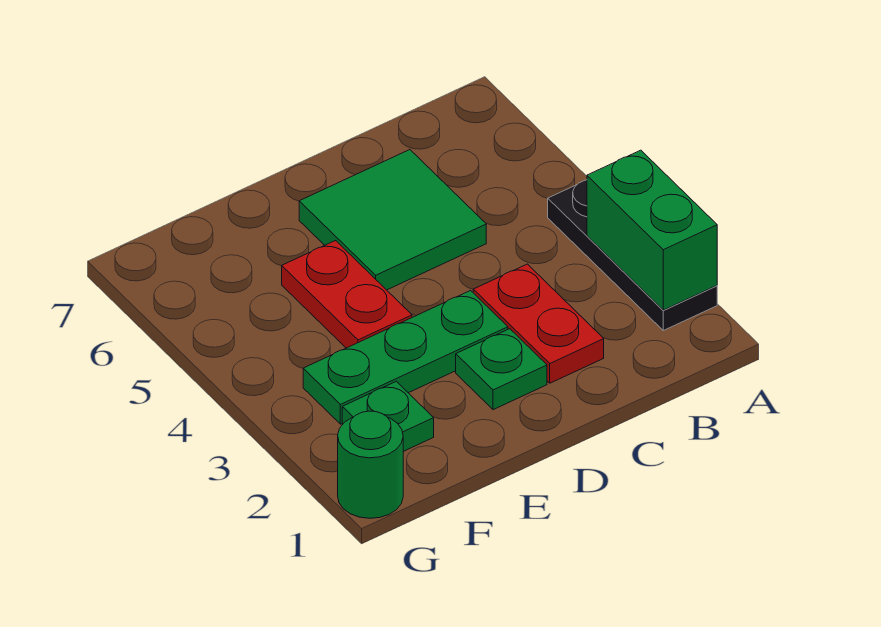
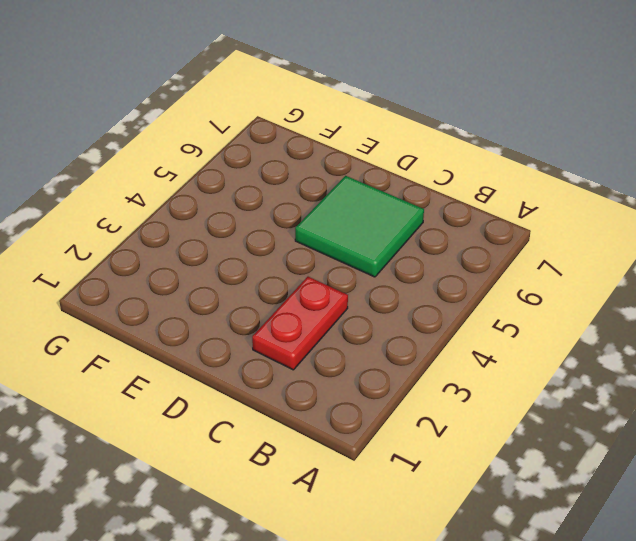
none -> black 1x3 plate [548,180,717,330]
none -> green 1x1 plate [456,329,547,410]

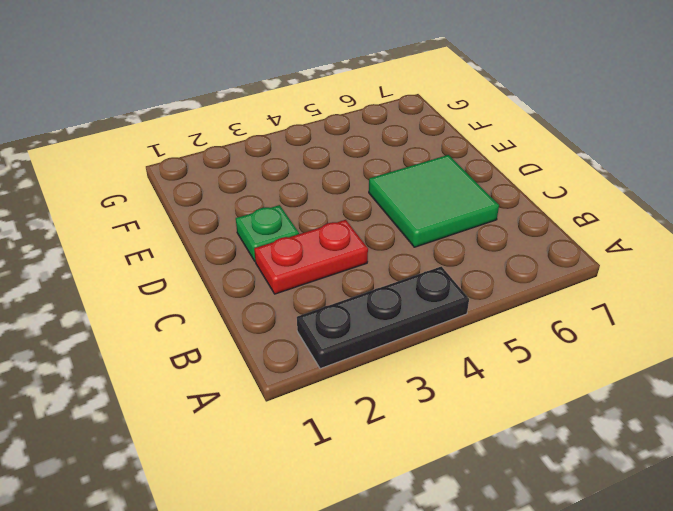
none -> green 1x3 plate [303,291,508,424]
none -> red 1x2 plate [282,241,412,348]

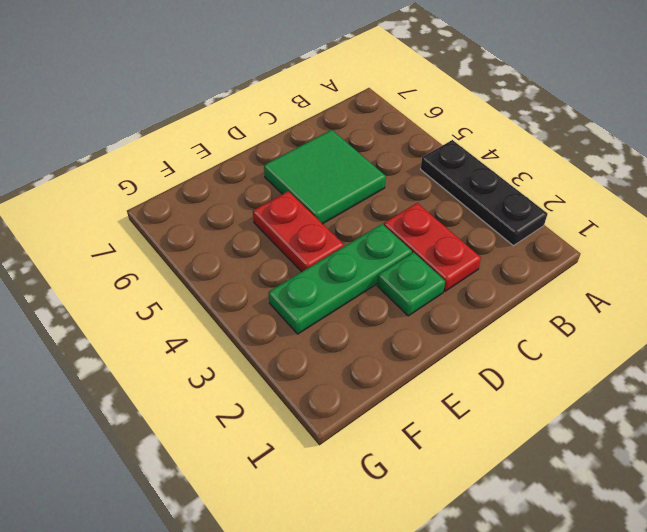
none -> green 1x1 plate [342,381,434,451]
none -> green 1x1 round brick [338,411,403,518]

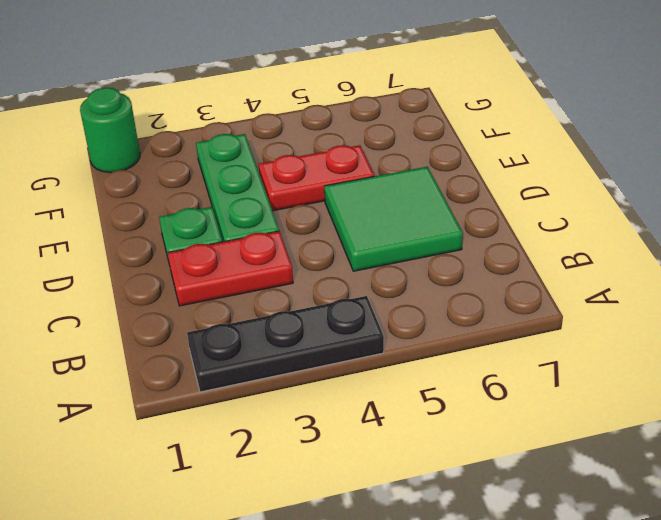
none -> green 1x1 plate [342,381,434,451]
none -> green 1x2 brick [587,150,717,310]

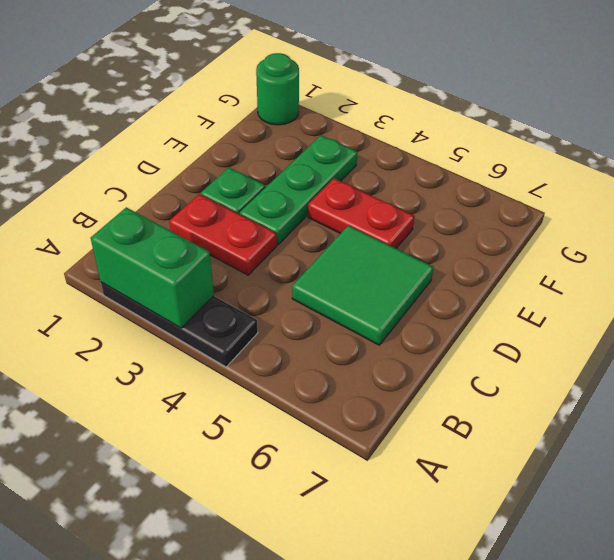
none -> green 1x1 plate [342,381,434,451]

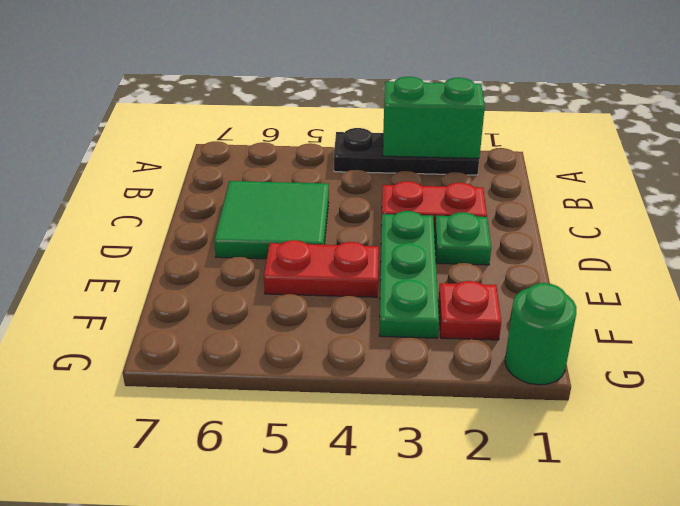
red 1x1 plate [438,281,501,340] -> green 1x1 plate [342,381,434,451]

